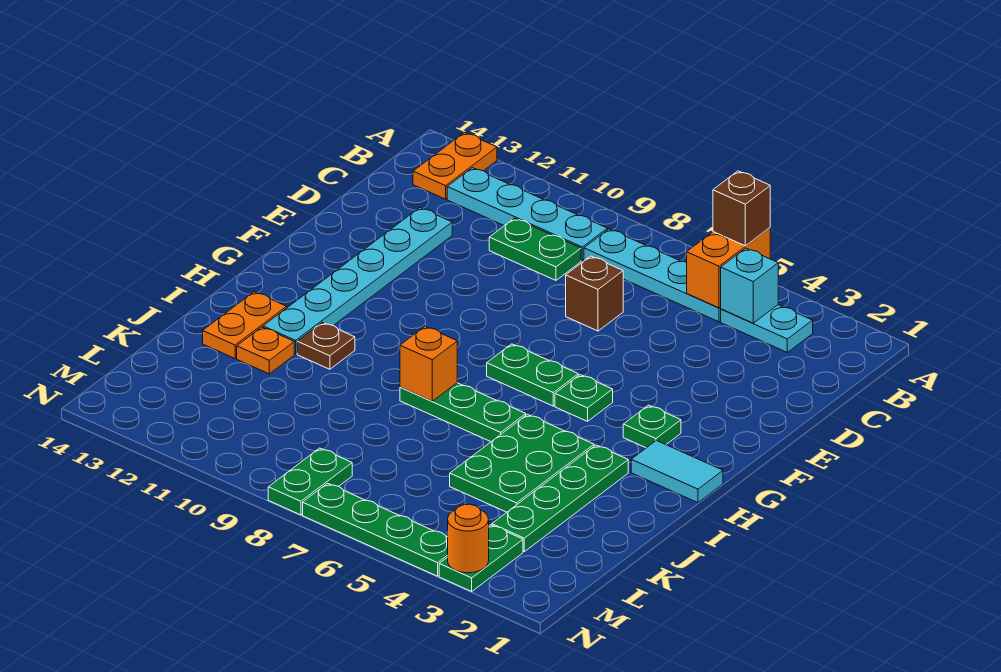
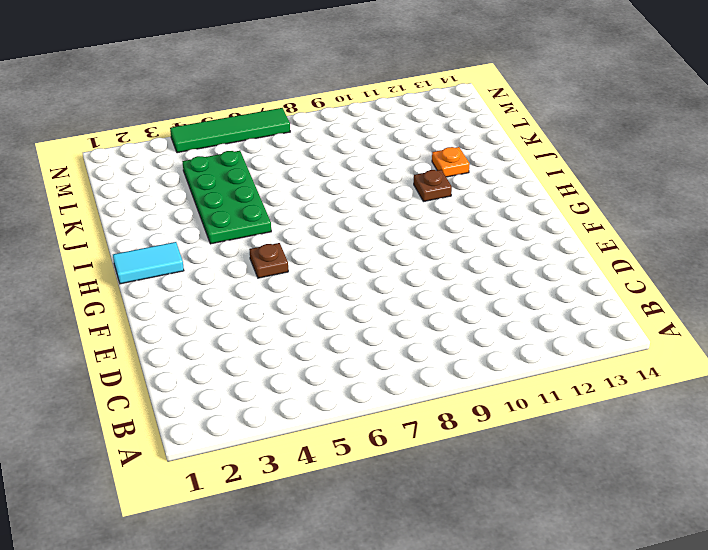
brown 1x1 plate [249,243,288,278] -> green 1x1 plate [555,375,613,421]
green 2x4 plate [182,151,271,244] -> green 2x3 plate [450,414,594,512]
green 1x4 tile [170,108,290,153] -> green 1x4 plate [303,483,448,576]
none -> orange 1x2 plate [413,132,497,199]
none -> cyan 1x2 plate [721,305,813,352]
none -> cyan 1x4 plate [584,229,721,322]

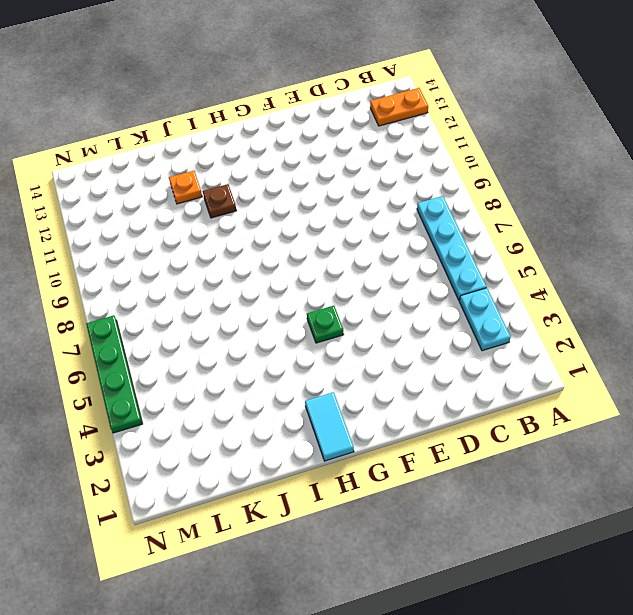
none -> cyan 1x4 plate [447,168,607,260]
none -> green 1x2 plate [489,218,581,280]
none -> brown 1x1 brick [566,256,623,331]

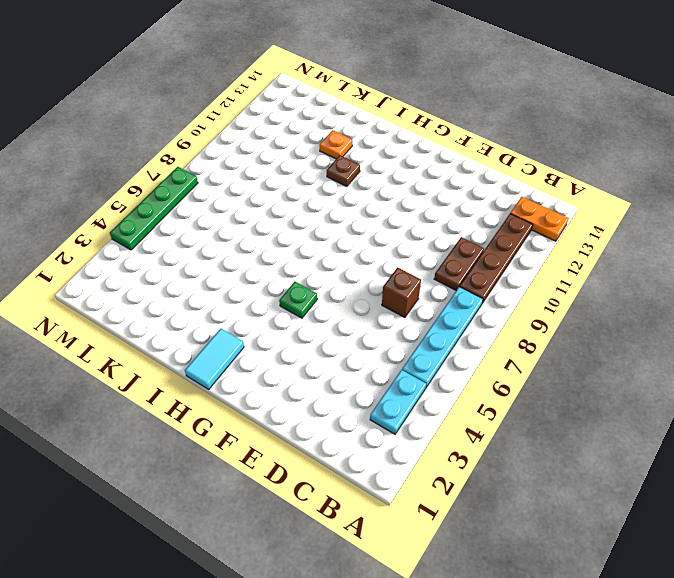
brown 1x4 plate [460,214,533,303] -> cyan 1x4 plate [447,168,607,260]
brown 1x2 plate [434,237,484,290] -> green 1x2 plate [489,218,581,280]
none -> cyan 1x6 plate [263,208,452,354]
none -> green 1x1 plate [623,405,681,448]
none -> green 1x2 plate [487,344,578,406]

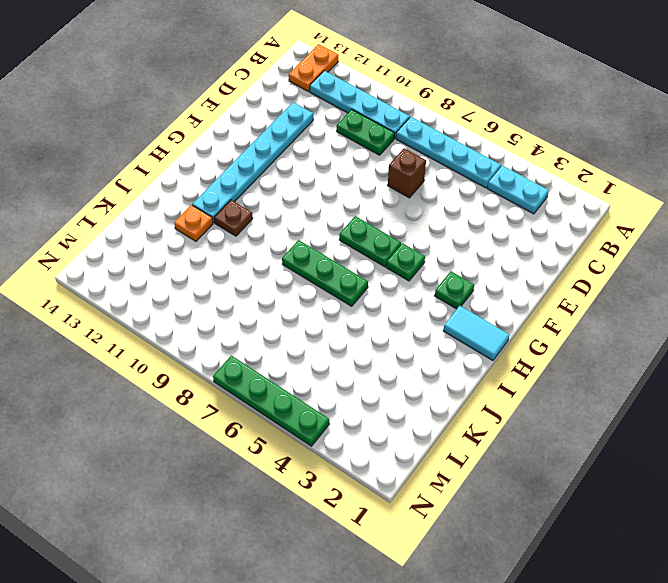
none -> green 1x4 plate [492,445,628,552]
none -> green 2x3 plate [450,414,594,512]
none -> orange 1x2 plate [203,292,287,358]

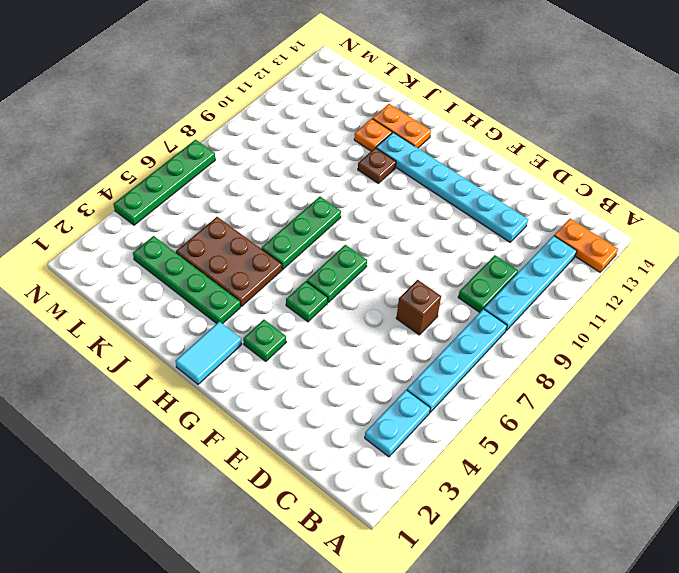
brown 2x3 plate [176,217,282,306] -> green 2x3 plate [450,414,594,512]
none -> green 1x2 plate [439,525,523,591]
none -> green 1x2 plate [268,448,352,515]
none -> orange 1x2 brick [687,228,770,308]

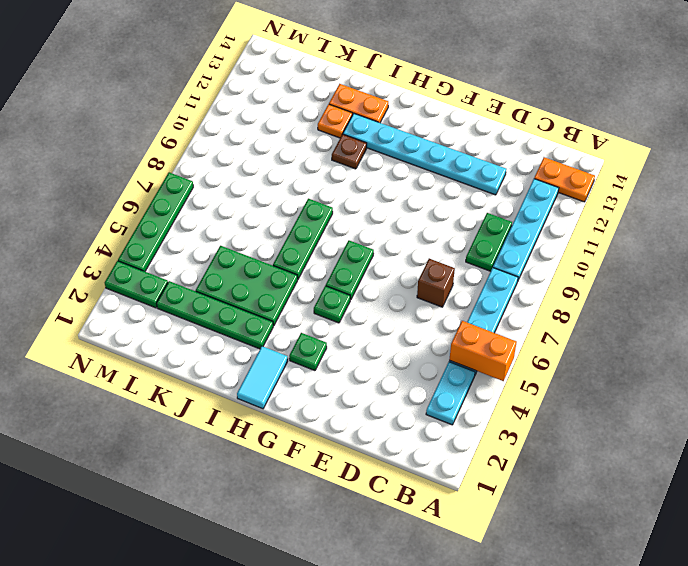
none -> green 1x2 plate [268,448,352,515]
none -> cyan 1x1 brick [721,248,778,323]
none -> orange 1x1 brick [400,326,457,401]

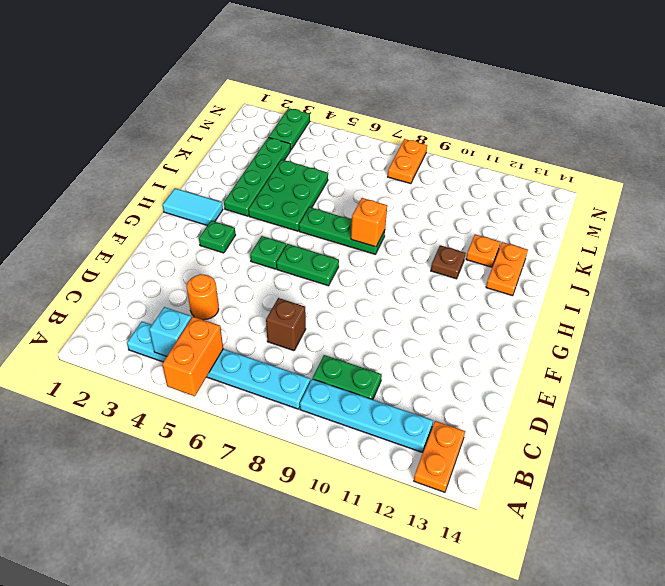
orange 1x1 round brick [187,274,219,320] -> orange 1x1 round brick moved to [447,504,489,573]
orange 1x2 plate [388,139,427,184] -> green 1x2 plate [268,448,352,515]
none -> cyan 1x6 plate [263,208,452,354]
none -> green 1x4 plate [303,483,448,576]
none -> brown 1x1 brick [713,171,770,246]

